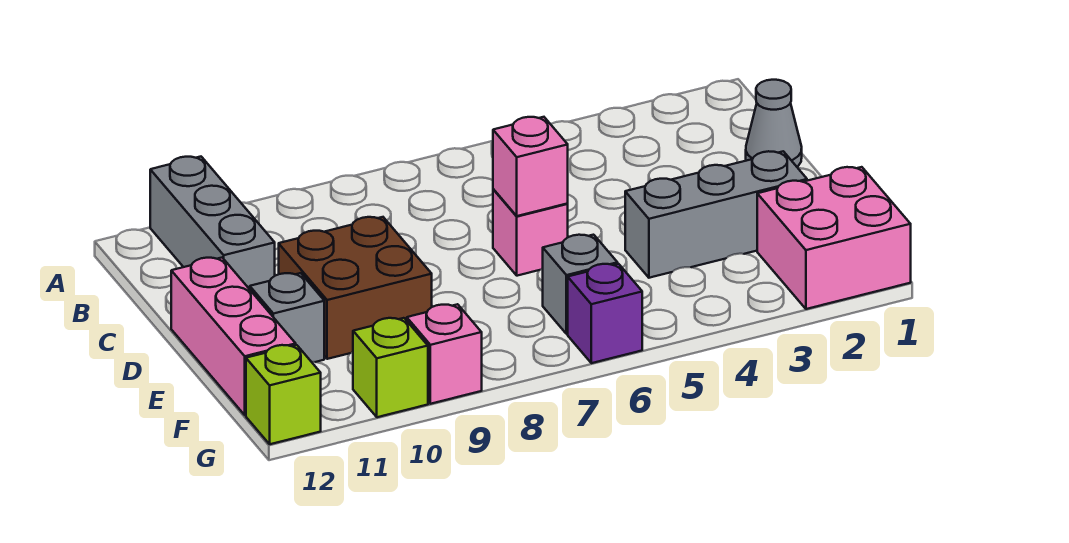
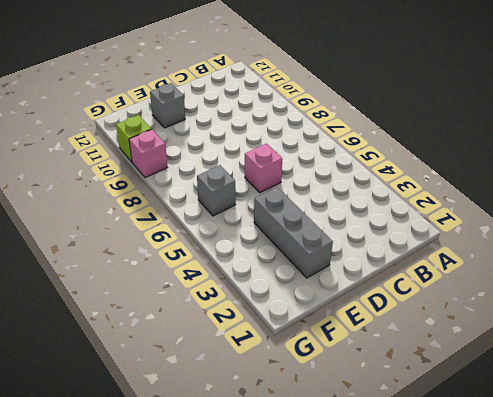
none -> grey 1x3 brick [150,157,275,289]
none -> grey 1x1 cone [746,80,802,167]
none -> brown 2x2 brick [279,217,432,359]

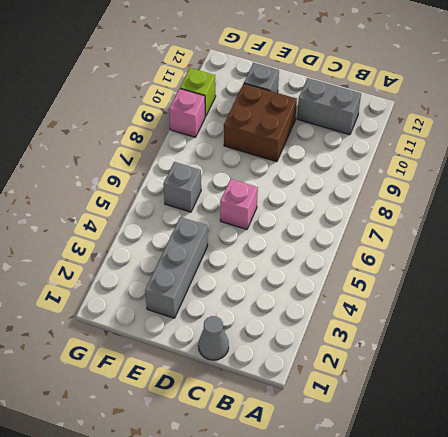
grey 1x2 brick [297,78,361,135] -> grey 1x3 brick [150,157,275,289]
none -> pink 1x3 brick [171,258,296,415]
none -> pink 2x2 brick [757,167,911,309]
none -> purple 1x1 brick [568,264,642,363]

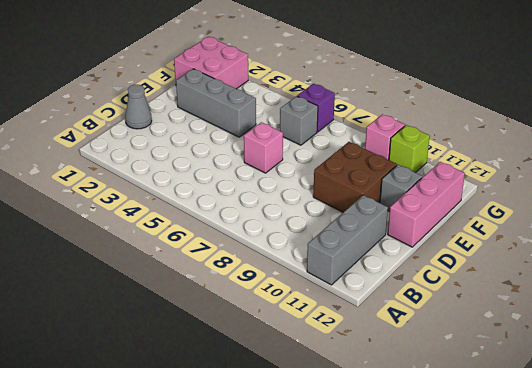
none -> lime 1x1 brick [246,345,321,444]
none -> pink 1x1 brick [493,117,568,216]

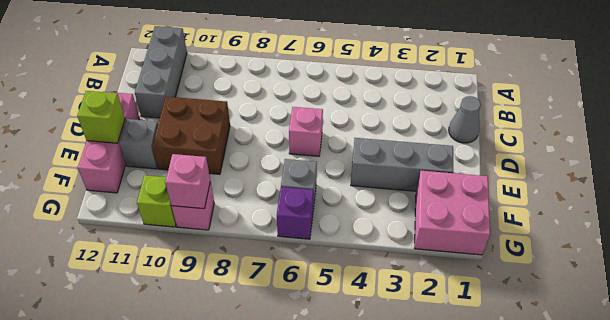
lime 1x1 brick [77,91,125,143] -> lime 1x1 brick moved to [246,345,321,444]
pink 1x1 brick [165,154,210,209] -> pink 1x1 brick moved to [493,117,568,216]

